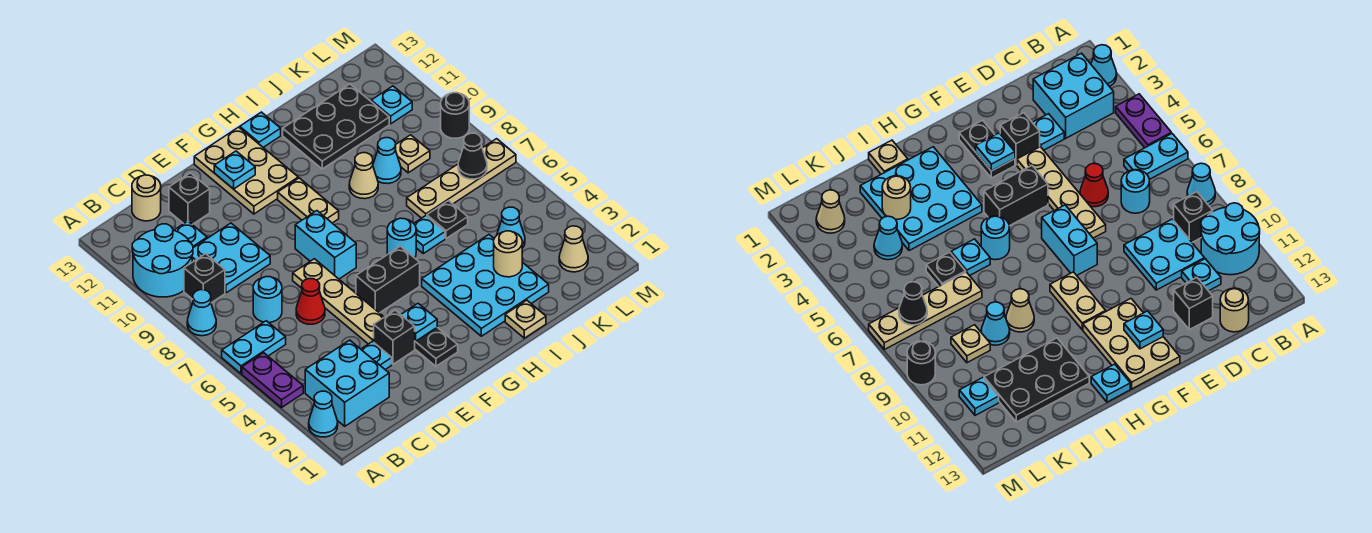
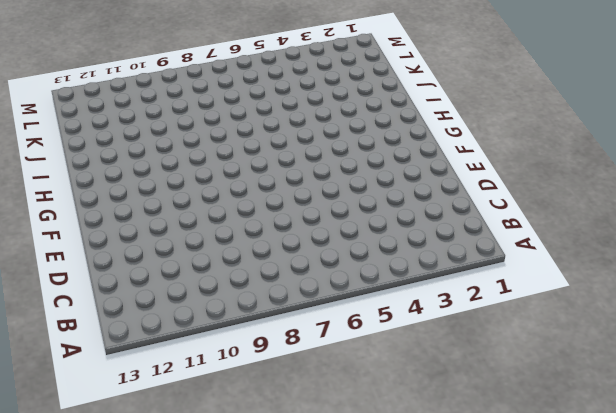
none -> cyan 1x1 cone [309,391,338,437]
none -> purple 1x2 plate [242,353,303,408]
none -> cyan 1x2 plate [222,321,286,374]
none -> cyan 1x1 cone [187,290,216,336]

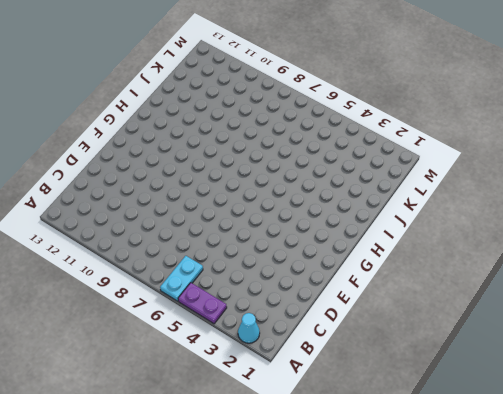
none -> cyan 1x1 cone [187,290,216,336]
none -> cyan 2x2 round brick [132,224,193,297]
none -> cyan 2x2 brick [305,340,389,426]
none -> black 1x1 brick [184,254,225,303]

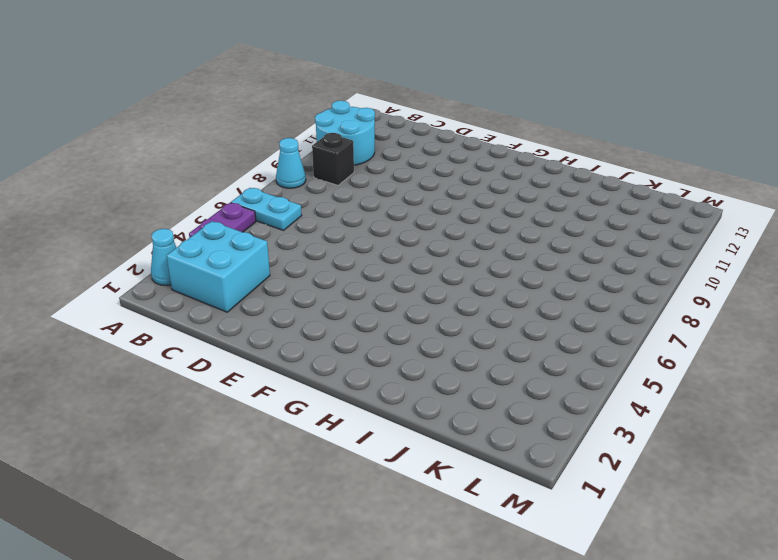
none -> cyan 1x1 round brick [253,277,282,322]
none -> cyan 2x2 plate [192,223,270,293]
none -> cyan 1x1 plate [174,221,207,248]
none -> tan 1x1 round brick [132,175,161,221]

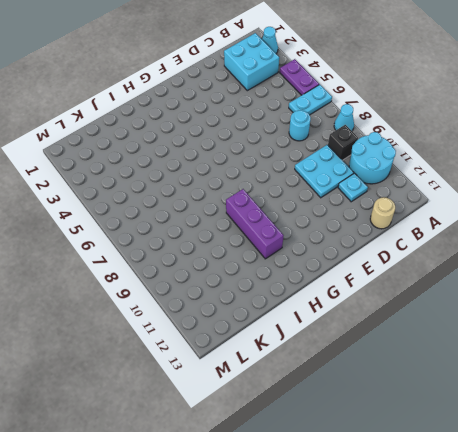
purple 1x3 brick [226,189,284,259] -> none
none -> cyan 1x1 plate [361,341,392,370]
none -> red 1x1 cone [296,279,325,324]
none -> black 1x1 brick [169,173,210,225]
none -> black 1x1 brick [374,310,415,364]

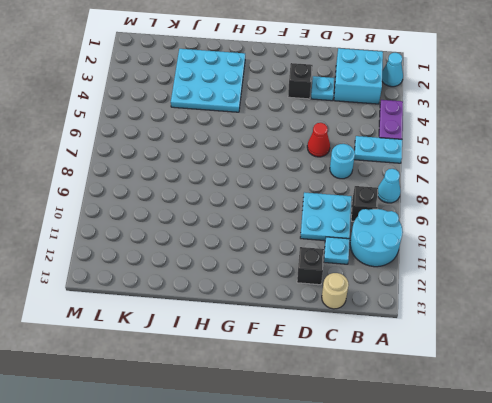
none -> tan 1x4 plate [293,259,384,344]
none -> black 1x2 plate [415,328,458,366]
none -> black 1x2 brick [356,246,420,313]
none -> cyan 1x2 brick [295,211,356,279]

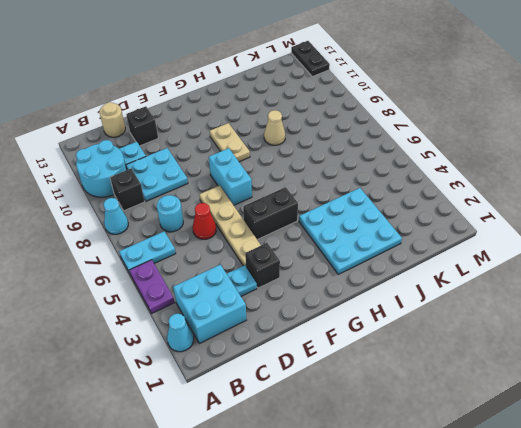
black 1x2 plate [291,41,330,77] -> black 1x2 plate moved to [415,328,458,366]
none -> tan 2x3 plate [194,127,298,214]
none -> cyan 1x1 round brick [387,218,416,258]
none -> cyan 1x1 plate [240,112,281,147]
none -> tan 1x1 plate [505,300,546,338]

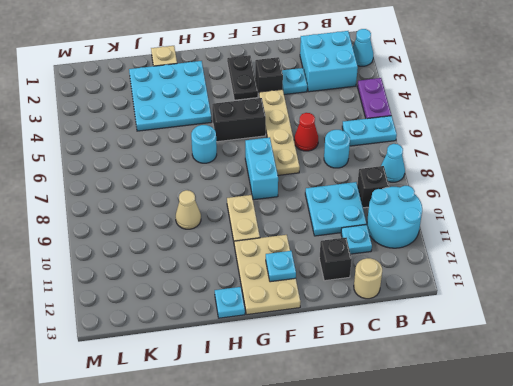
none -> cyan 1x1 plate [414,216,445,253]
none -> black 2x3 plate [283,84,389,169]
none -> black 1x1 plate [427,201,468,239]
none -> tan 1x4 plate [407,139,516,218]

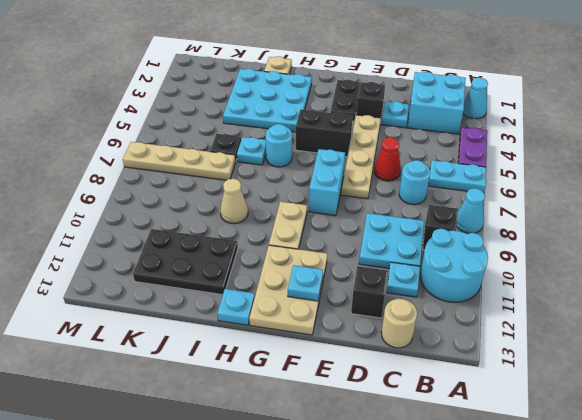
none -> cyan 1x1 cone [373,138,401,184]
none -> cyan 1x1 cone [497,207,525,248]
none -> tan 1x1 plate [395,135,430,173]
none -> tan 1x1 cone [559,226,588,272]

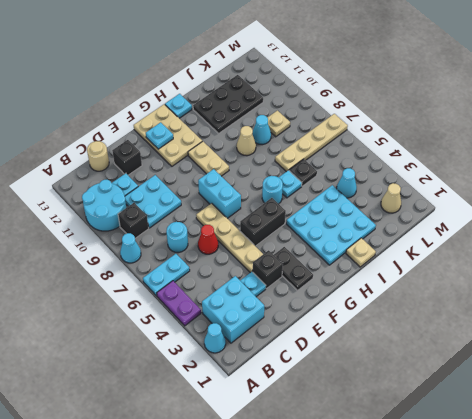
none -> cyan 1x1 plate [371,86,412,124]
none -> black 1x1 round brick [441,93,469,138]
none -> cyan 1x1 plate [401,304,437,341]
none -> tan 1x1 round brick [494,231,522,277]

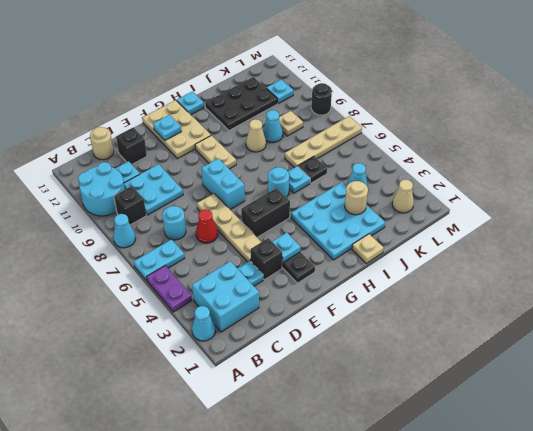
none -> black 1x1 cone [458,133,487,179]

